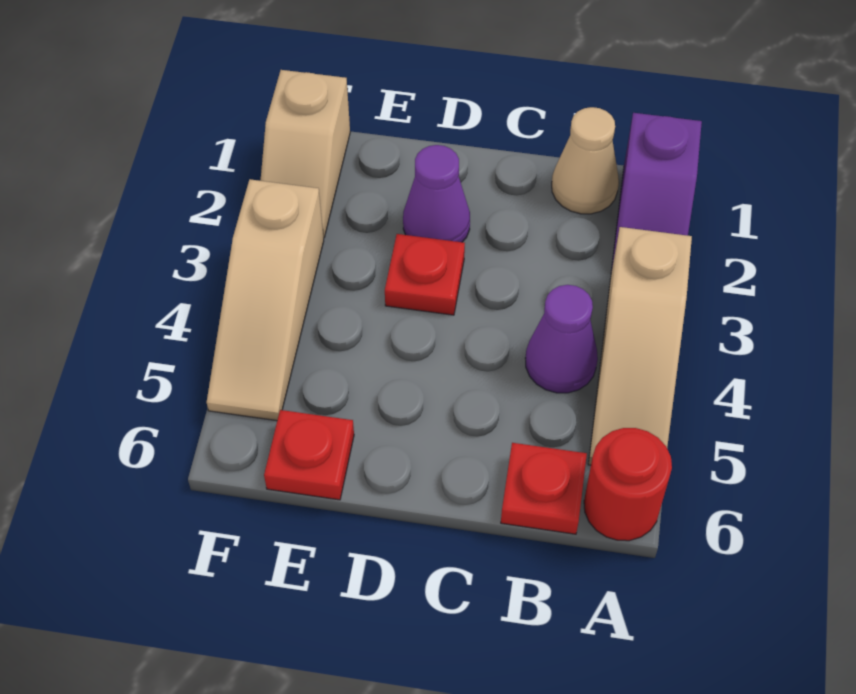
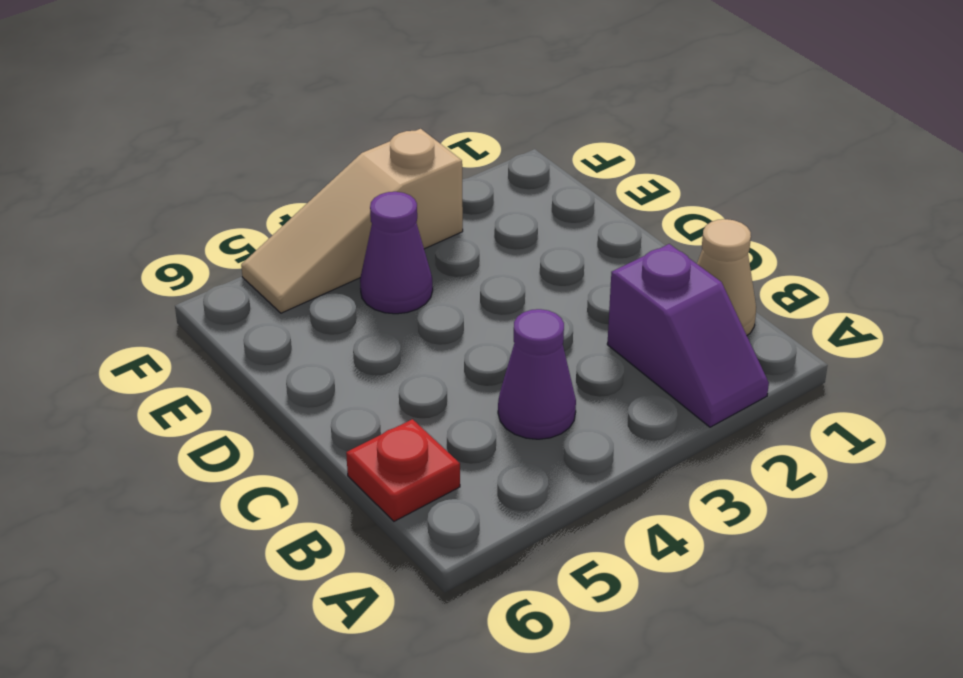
purple 1x2 slope [607,244,769,427] -> purple 1x2 slope turned to [611,113,702,271]
purple 1x1 cone [360,192,433,314] -> purple 1x1 cone moved to [403,145,470,242]
none -> tan 1x3 slope [588,227,692,465]
none -> red 1x1 round brick [584,428,672,541]

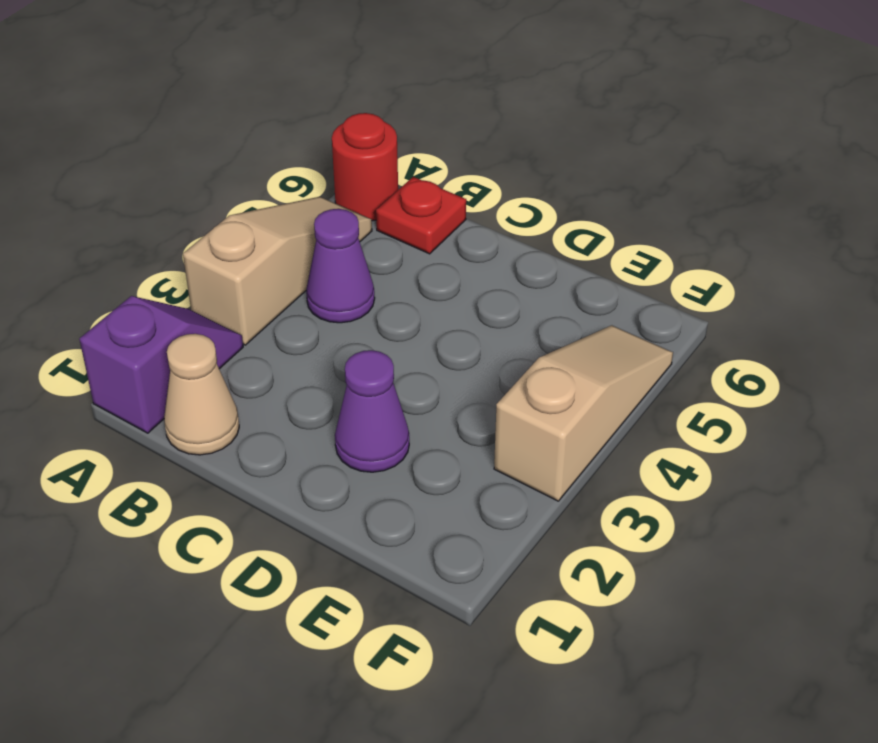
none -> red 1x1 plate [385,234,465,315]
none -> red 1x1 plate [264,410,354,500]

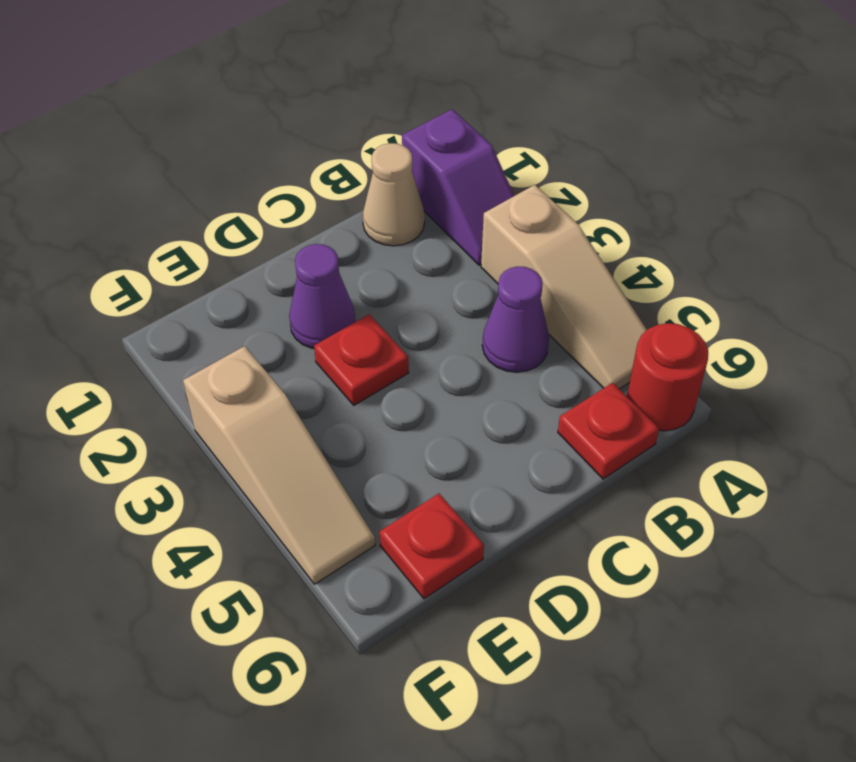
none -> tan 1x2 slope [260,70,350,238]

